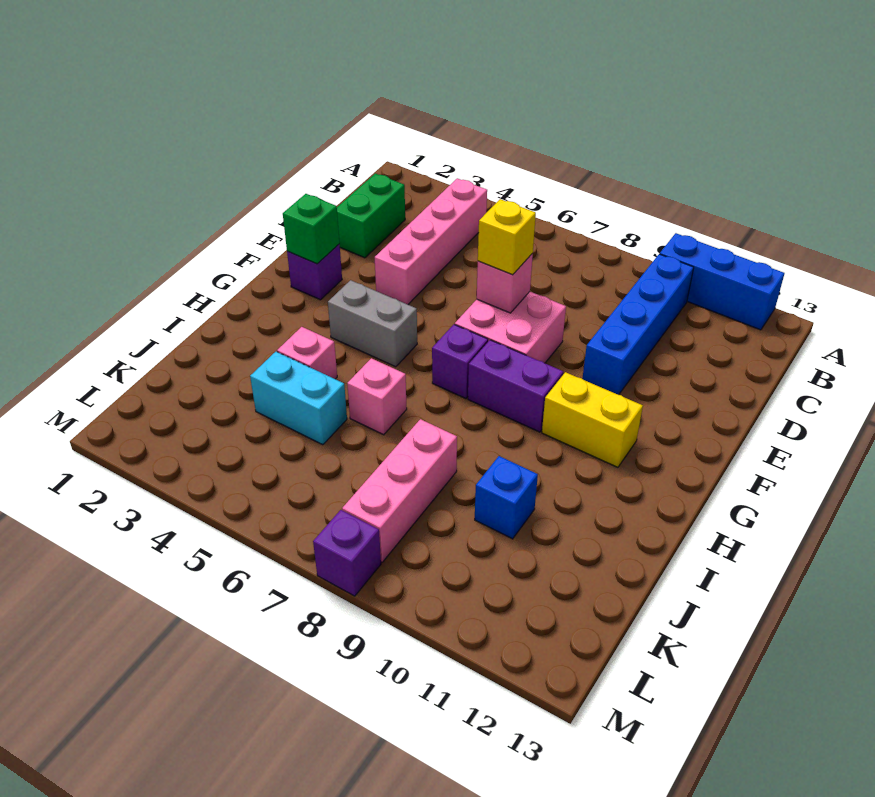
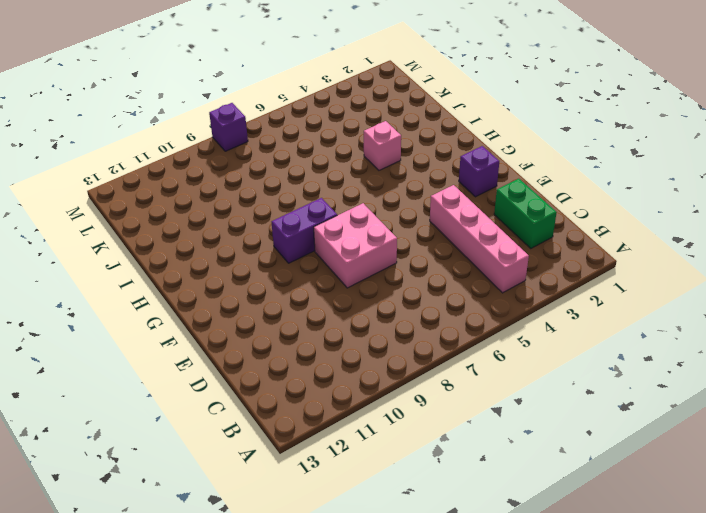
none -> blue 1x3 brick [660,233,784,330]
none -> blue 1x4 brick [582,254,694,395]
none -> grey 1x2 brick [328,280,417,367]

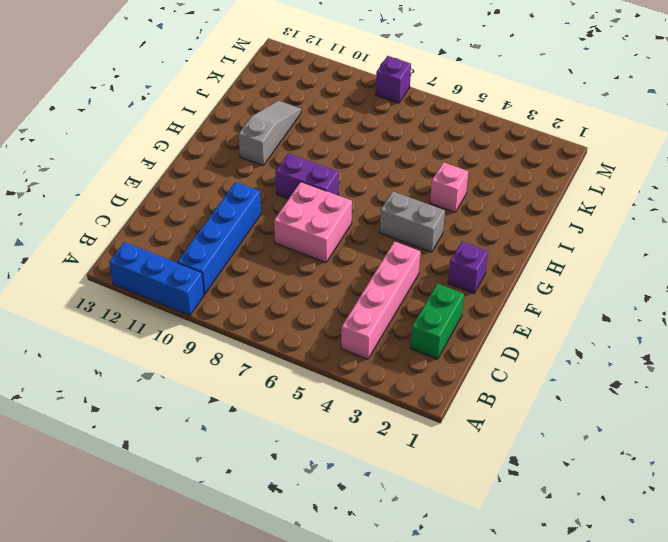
grey 1x3 slope [238,101,301,165] -> none
none -> purple 1x1 brick [432,324,488,399]
none -> yellow 1x2 brick [542,372,643,467]
none -> pink 1x1 brick [347,358,407,435]

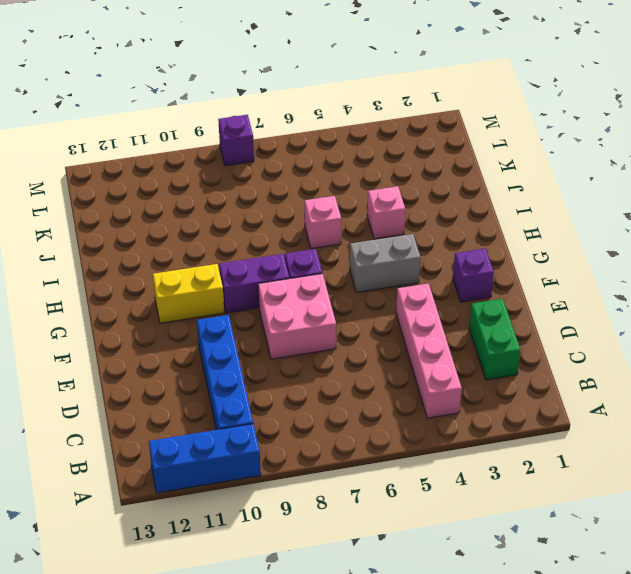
none -> cyan 1x2 brick [250,352,347,445]
none -> pink 1x3 brick [342,419,457,562]
none -> blue 1x1 brick [475,456,538,539]

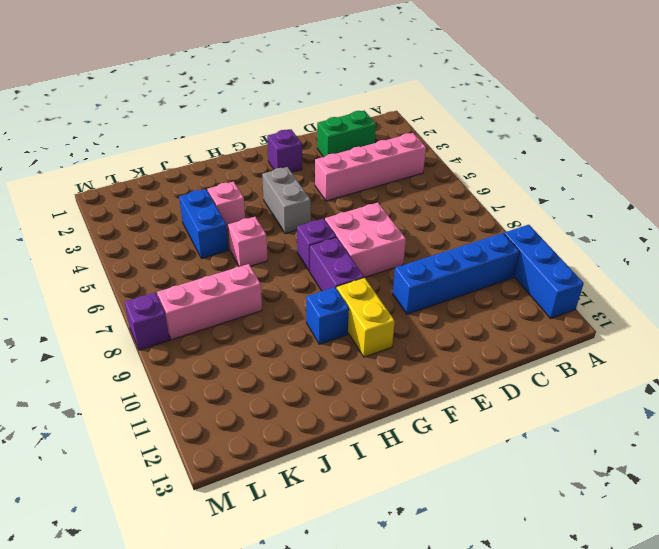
blue 1x1 brick [306,287,349,344] -> blue 1x1 brick moved to [475,456,538,539]
blue 1x2 brick [179,189,228,258] -> cyan 1x2 brick [250,352,347,445]
none -> pink 1x1 brick [477,254,533,313]
none -> green 1x1 brick [283,194,339,264]
none -> yellow 1x1 brick [478,199,536,275]

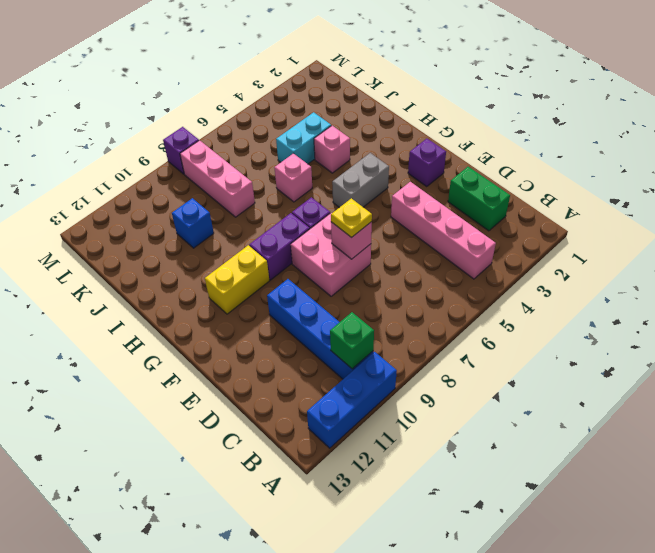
green 1x1 brick [330,312,374,369] -> green 1x1 brick moved to [283,194,339,264]
yellow 1x1 plate [331,198,372,238] -> yellow 1x1 brick [478,199,536,275]

